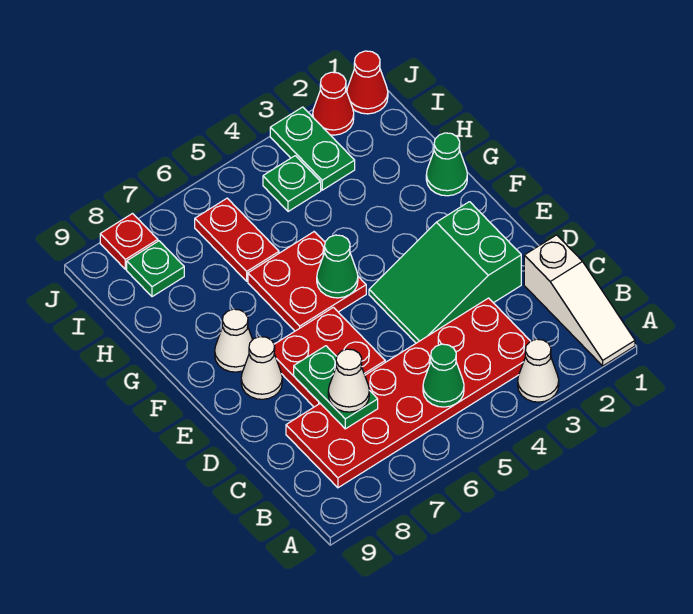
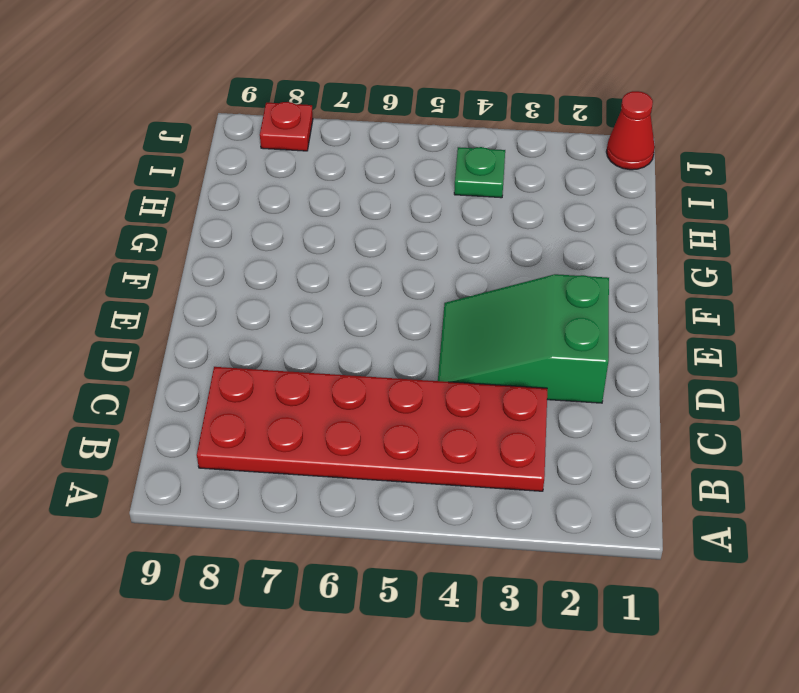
none -> white 1x3 slope [524,235,635,366]
none -> white 1x1 cone [518,339,559,402]
none -> red 2x2 plate [274,307,385,407]

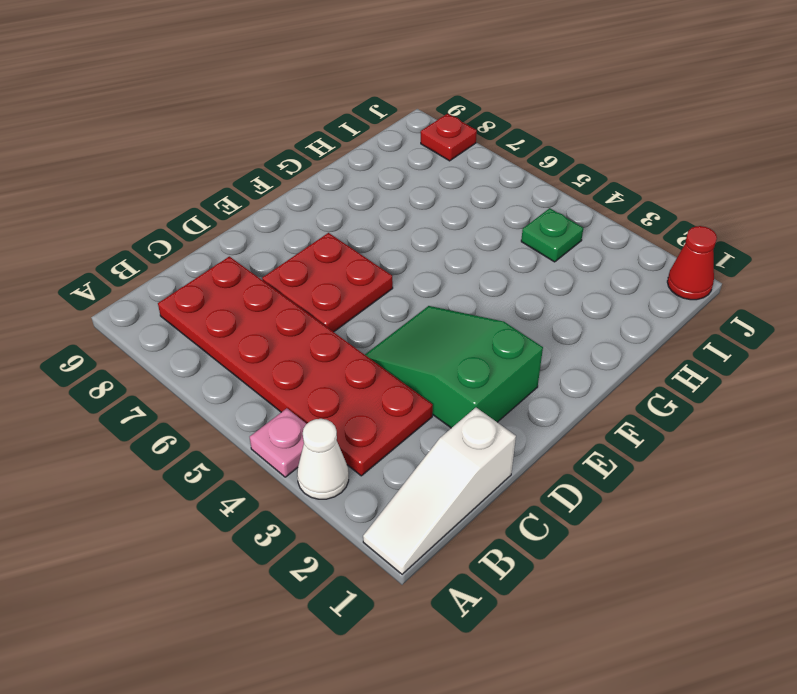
pink 1x1 plate [250,408,306,477] -> none
none -> white 1x1 cone [241,337,282,399]
none -> red 2x2 plate [248,232,366,331]
none -> white 1x1 cone [215,309,253,372]

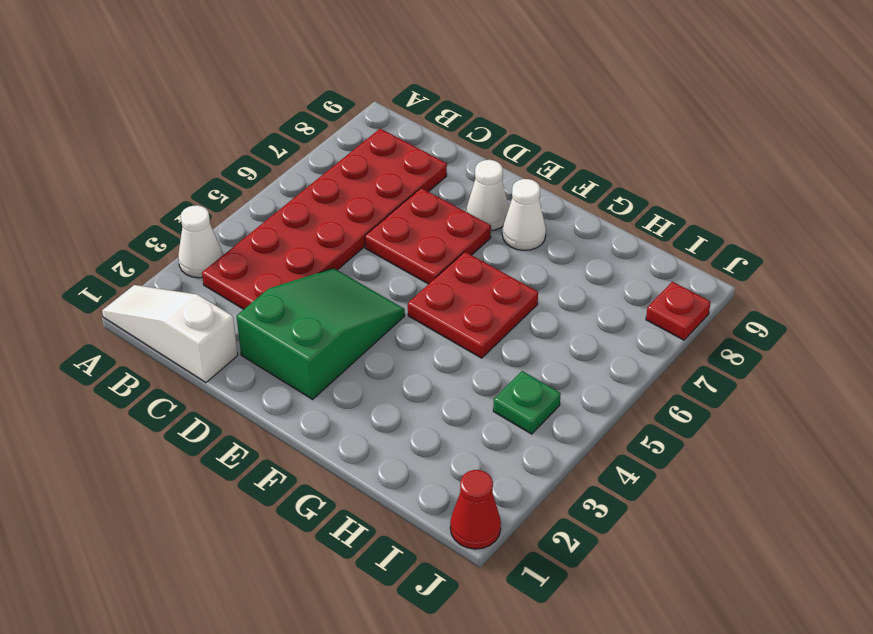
none -> green 1x1 cone [426,133,467,196]
none -> red 1x2 plate [195,198,279,281]
none -> green 1x2 plate [270,107,355,190]

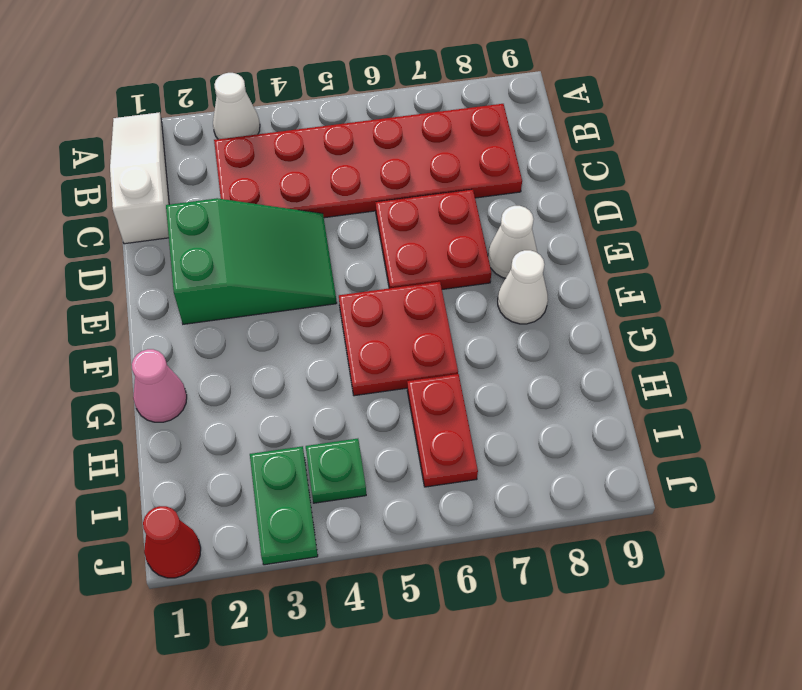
pink 1x1 cone [132,349,187,422] -> green 1x1 cone [426,133,467,196]
none -> green 1x1 plate [127,241,184,297]
none -> red 1x1 cone [313,72,354,135]
none -> red 1x1 plate [100,214,158,269]

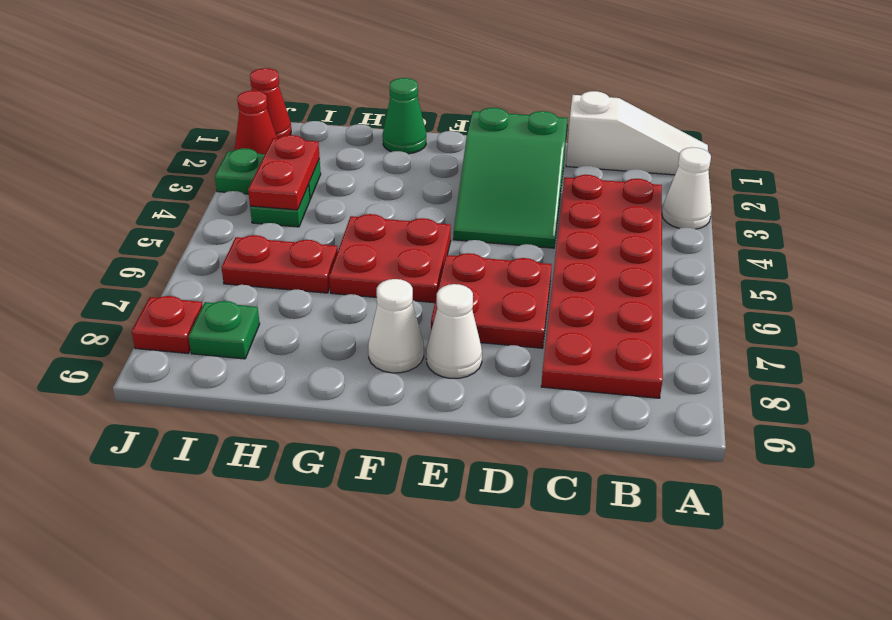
red 1x2 plate [248,135,320,210] -> none
none -> green 1x1 cone [423,344,464,407]
none -> green 1x2 plate [294,346,378,429]
none -> green 1x1 cone [317,235,358,298]

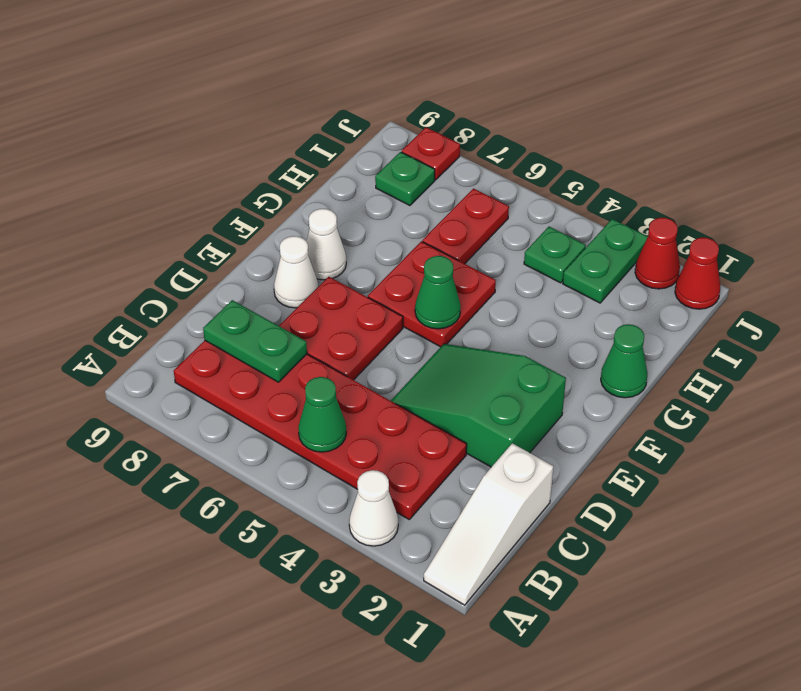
green 1x2 plate [203,300,307,382] -> green 1x2 plate turned to [294,346,378,429]
none -> white 1x1 cone [328,349,369,412]

